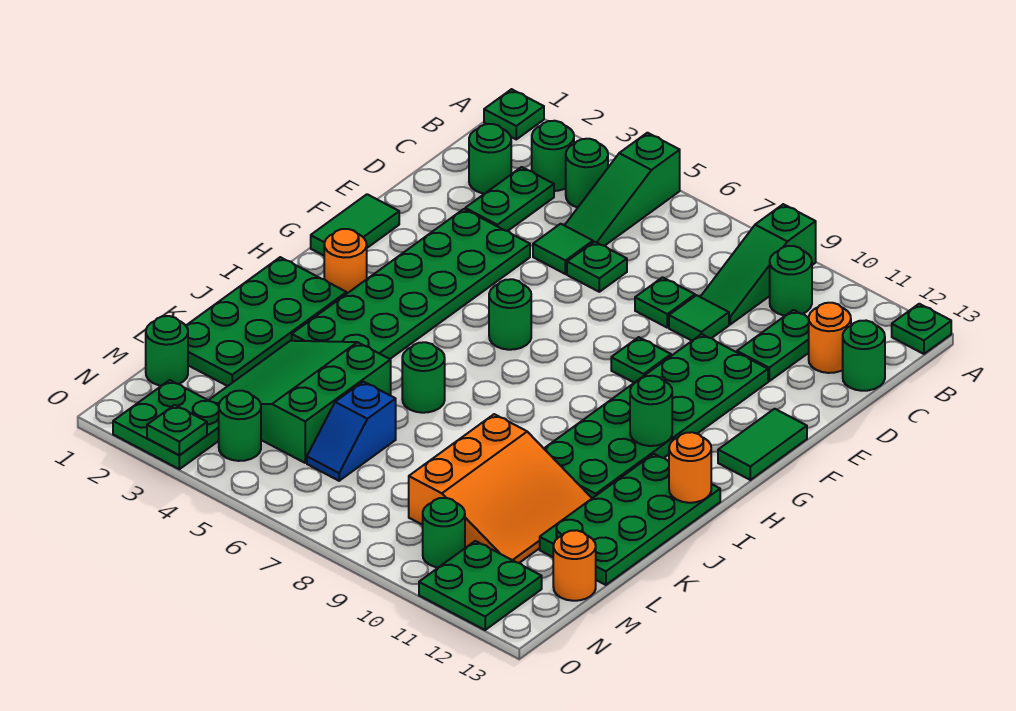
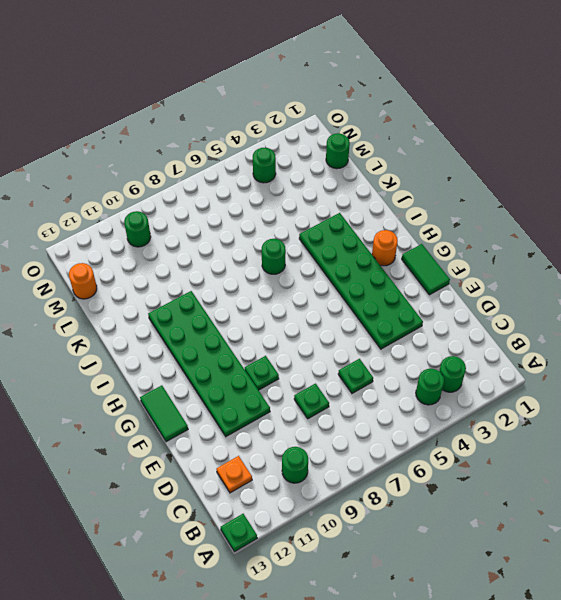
orange 1x1 plate [217,456,252,493] -> orange 1x1 round brick [809,303,851,373]
none -> green 1x1 plate [484,89,544,139]
none -> green 1x3 slope [565,133,680,246]
none -> green 1x3 slope [701,204,816,324]
none -> green 1x1 round brick [469,124,511,194]

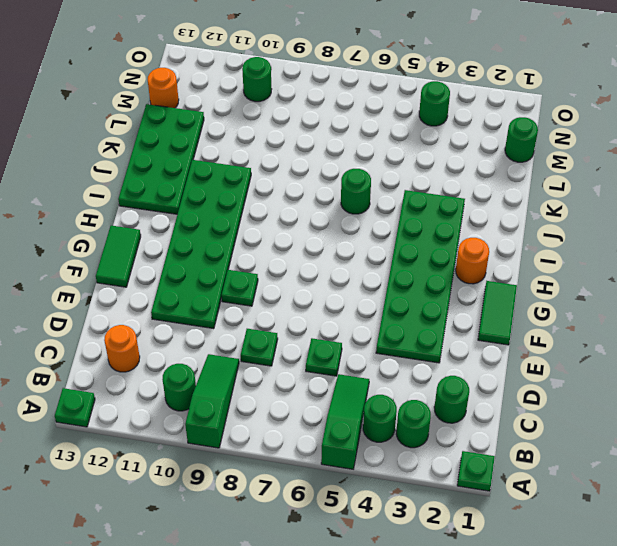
none -> green 1x2 plate [465,167,554,231]
none -> green 1x2 plate [737,310,809,381]
none -> green 1x1 round brick [843,321,885,391]
none -> green 1x1 tile [533,224,593,274]

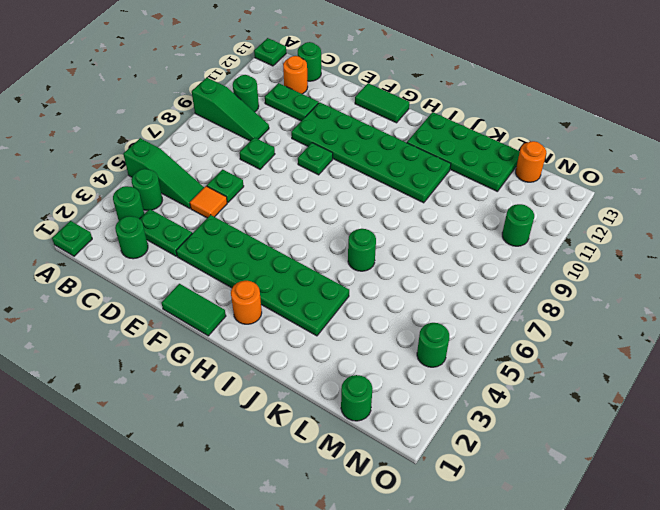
orange 1x1 tile [190,186,227,218] -> green 1x1 tile [533,224,593,274]
none -> green 1x1 tile [669,295,729,341]
none -> green 1x1 round brick [489,279,531,350]
none -> green 2x4 plate [186,257,347,386]
none -> green 3x3 slope [209,341,391,463]

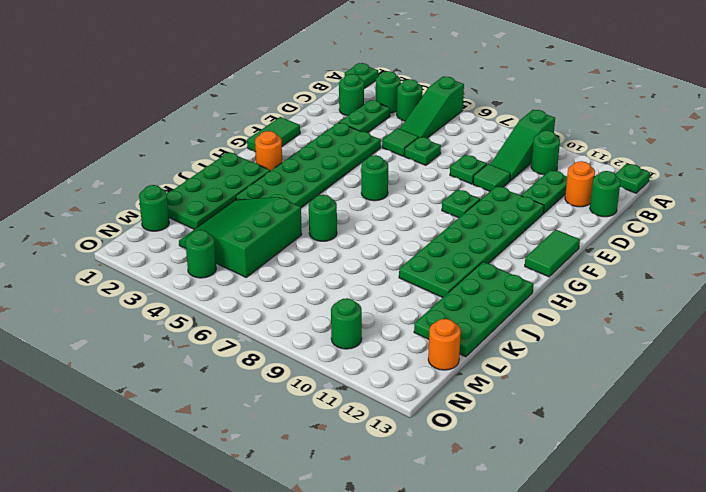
none -> orange 3x3 slope [409,414,592,563]
none -> blue 1x2 slope [307,382,396,481]
none -> green 2x2 plate [113,380,219,469]
none -> green 2x2 plate [419,541,542,630]

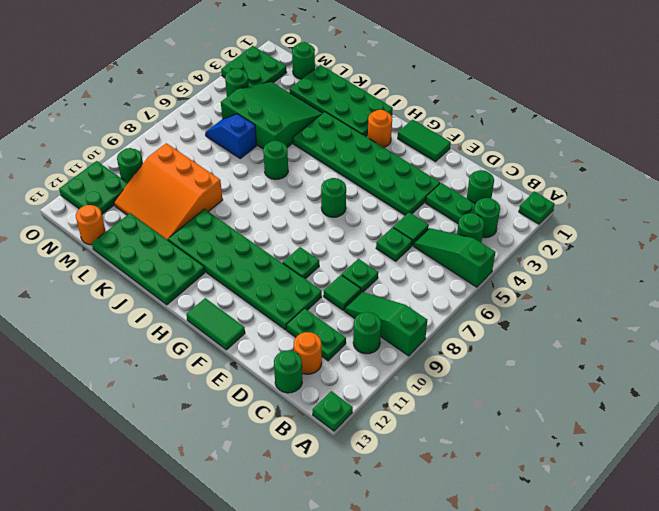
none -> green 1x1 round brick [630,376,672,446]
none -> orange 1x1 round brick [669,432,711,503]
none -> green 1x1 plate [147,405,207,455]

